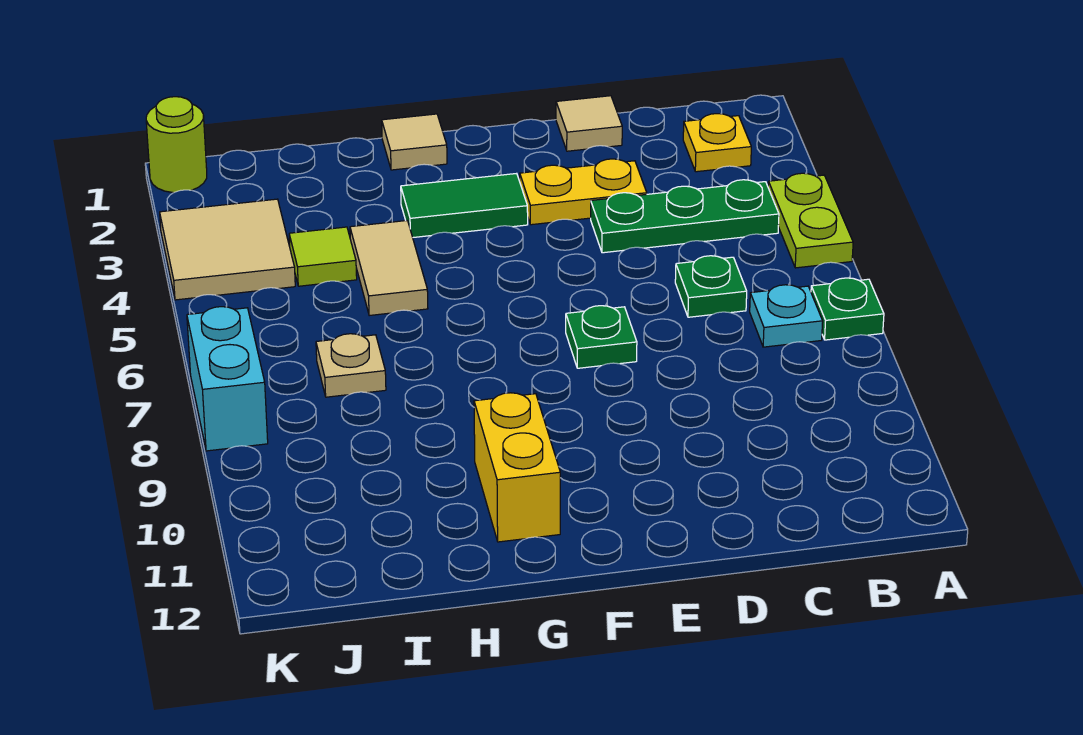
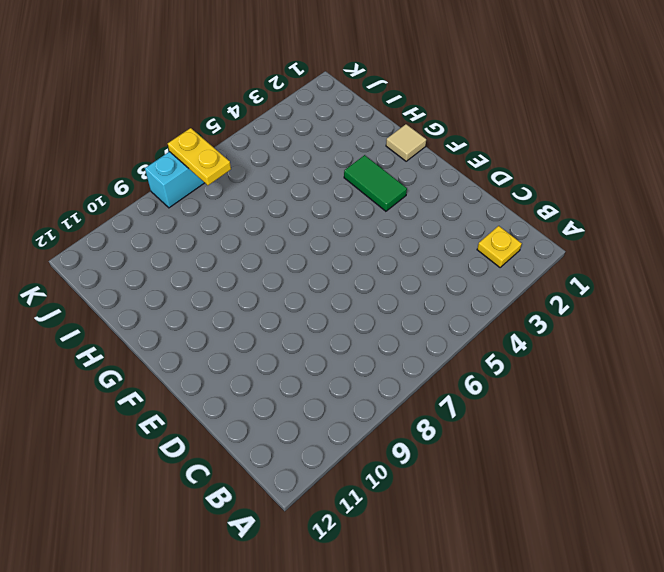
yellow 1x2 plate [168,128,231,185] -> yellow 1x2 plate moved to [520,159,647,225]
none -> lime 1x2 plate [768,173,853,268]
none -> green 1x1 plate [811,278,884,340]
none -> green 1x3 plate [591,180,779,253]

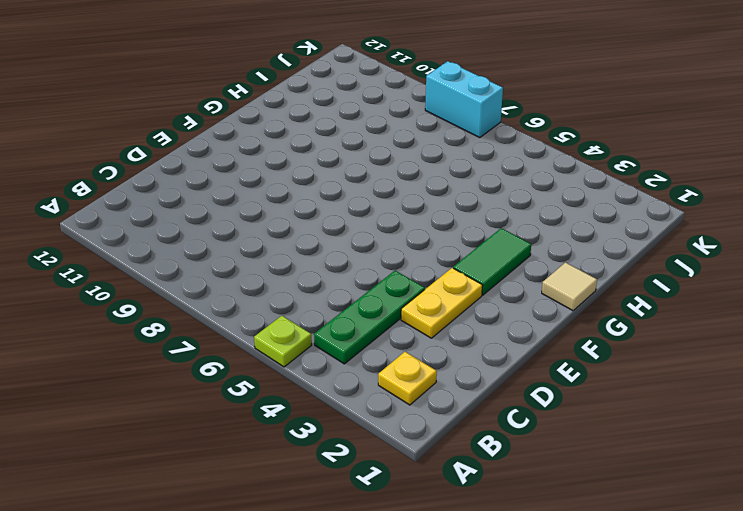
lime 1x1 plate [254,316,312,367] -> lime 1x2 plate [768,173,853,268]
none -> green 1x1 plate [811,278,884,340]
none -> cyan 1x1 plate [750,285,823,347]
none -> green 1x1 plate [675,256,747,317]

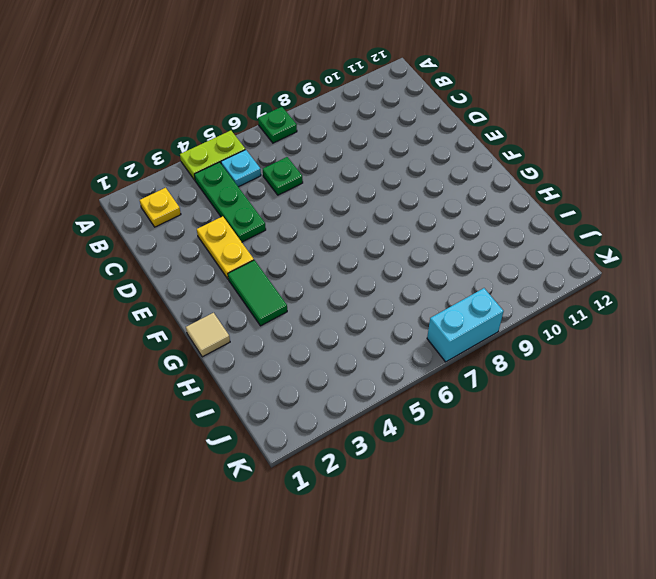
cyan 1x1 plate [221,150,261,187] -> cyan 1x1 plate moved to [750,285,823,347]
none -> tan 1x1 tile [556,96,622,151]
none -> green 1x1 plate [566,306,637,368]
none -> yellow 1x2 brick [474,393,560,542]

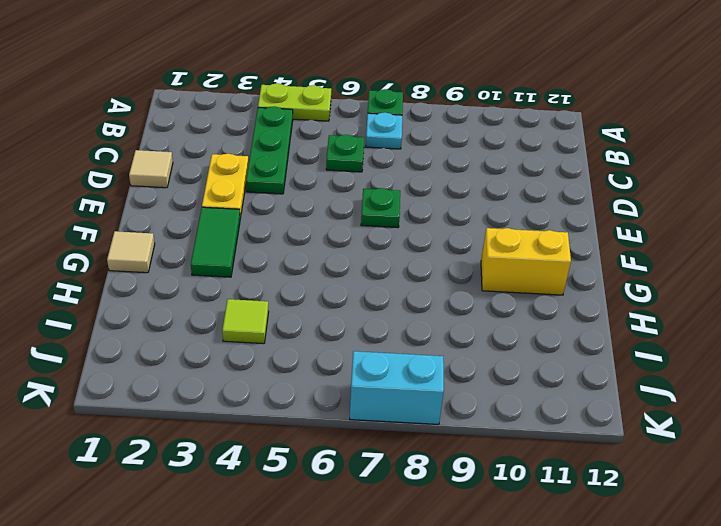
none -> yellow 1x1 plate [683,114,751,172]
none -> tan 1x2 tile [350,221,428,316]
none -> tan 1x1 plate [316,334,386,397]

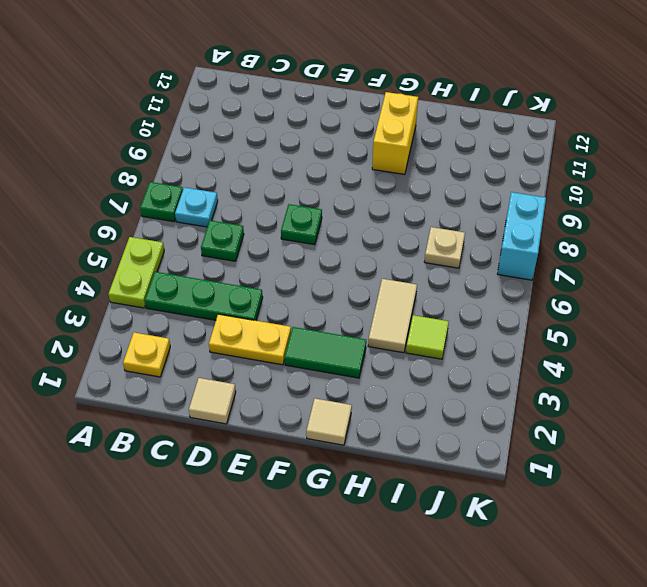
none -> tan 2x2 tile [160,199,295,300]
none -> lime 1x1 round brick [146,97,207,193]

